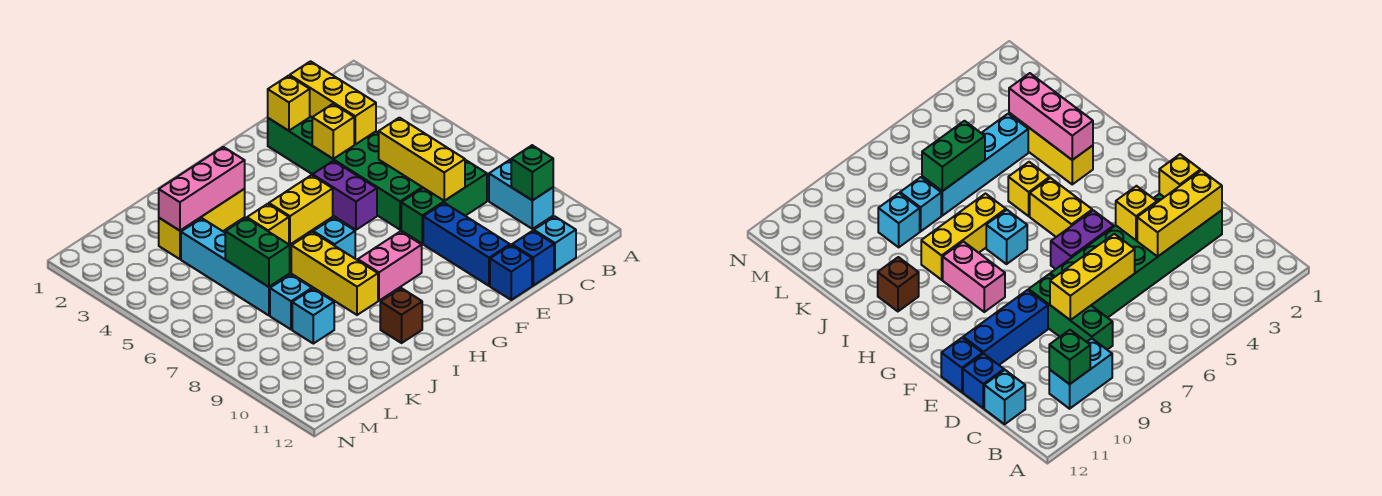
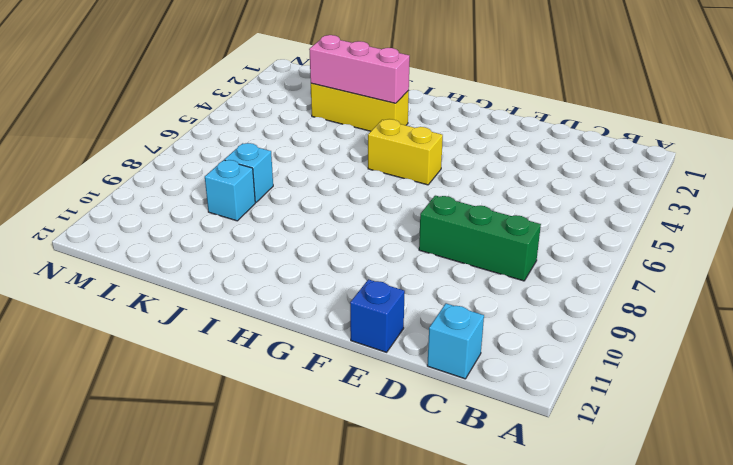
none -> cyan 1x2 brick [489,160,553,229]
none -> green 2x6 brick [268,116,423,230]
none -> blue 1x1 brick [512,231,554,286]

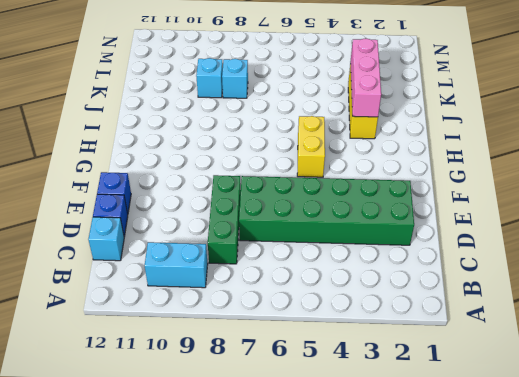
none -> blue 1x3 brick [423,203,510,286]
none -> purple 1x2 brick [313,161,377,230]
none -> pink 1x2 brick [358,231,422,301]

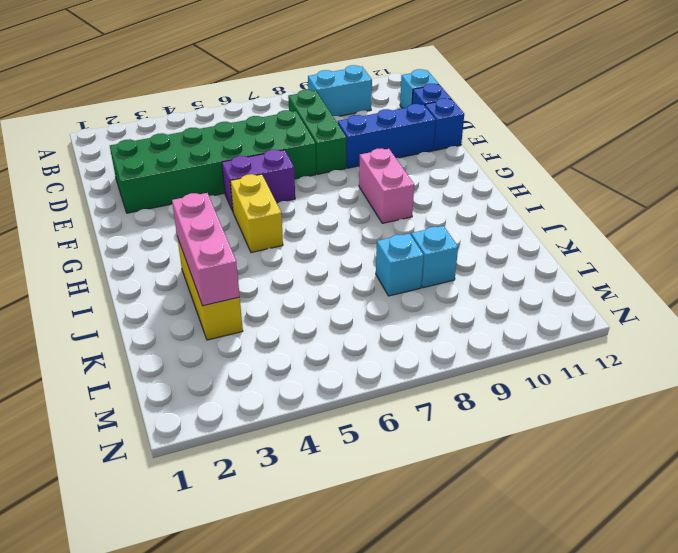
none -> cyan 1x1 brick [313,218,355,258]
none -> yellow 1x1 brick [247,204,289,244]
none -> yellow 1x3 brick [291,232,378,315]

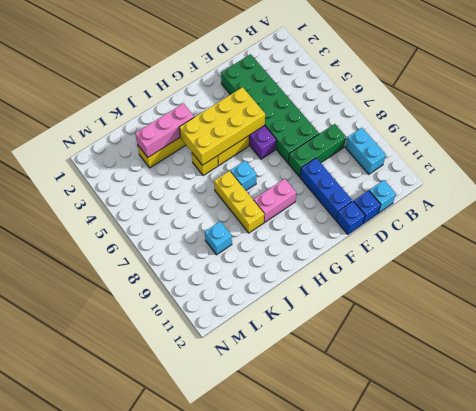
yellow 2x4 brick [179,87,265,165] -> none
none -> brown 1x1 brick [380,288,422,343]
none -> cyan 1x4 brick [181,218,290,315]
none -> cyan 1x1 brick [270,275,312,330]

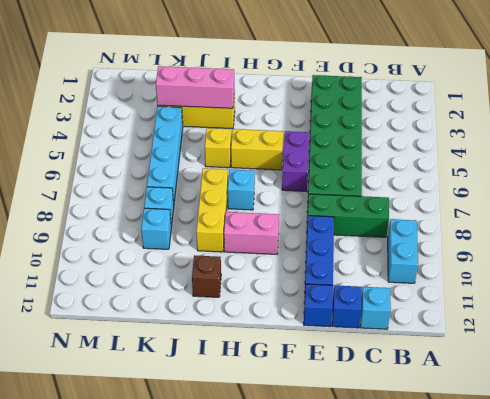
none -> green 1x1 brick [511,145,553,200]
none -> yellow 1x3 brick [290,61,376,144]
none -> yellow 1x3 brick [379,118,465,201]

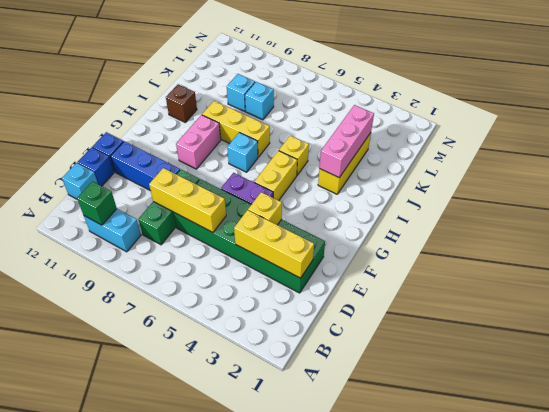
none -> cyan 1x4 brick [181,218,290,315]
none -> yellow 1x1 brick [268,76,310,131]
none -> green 1x2 brick [225,218,290,287]

